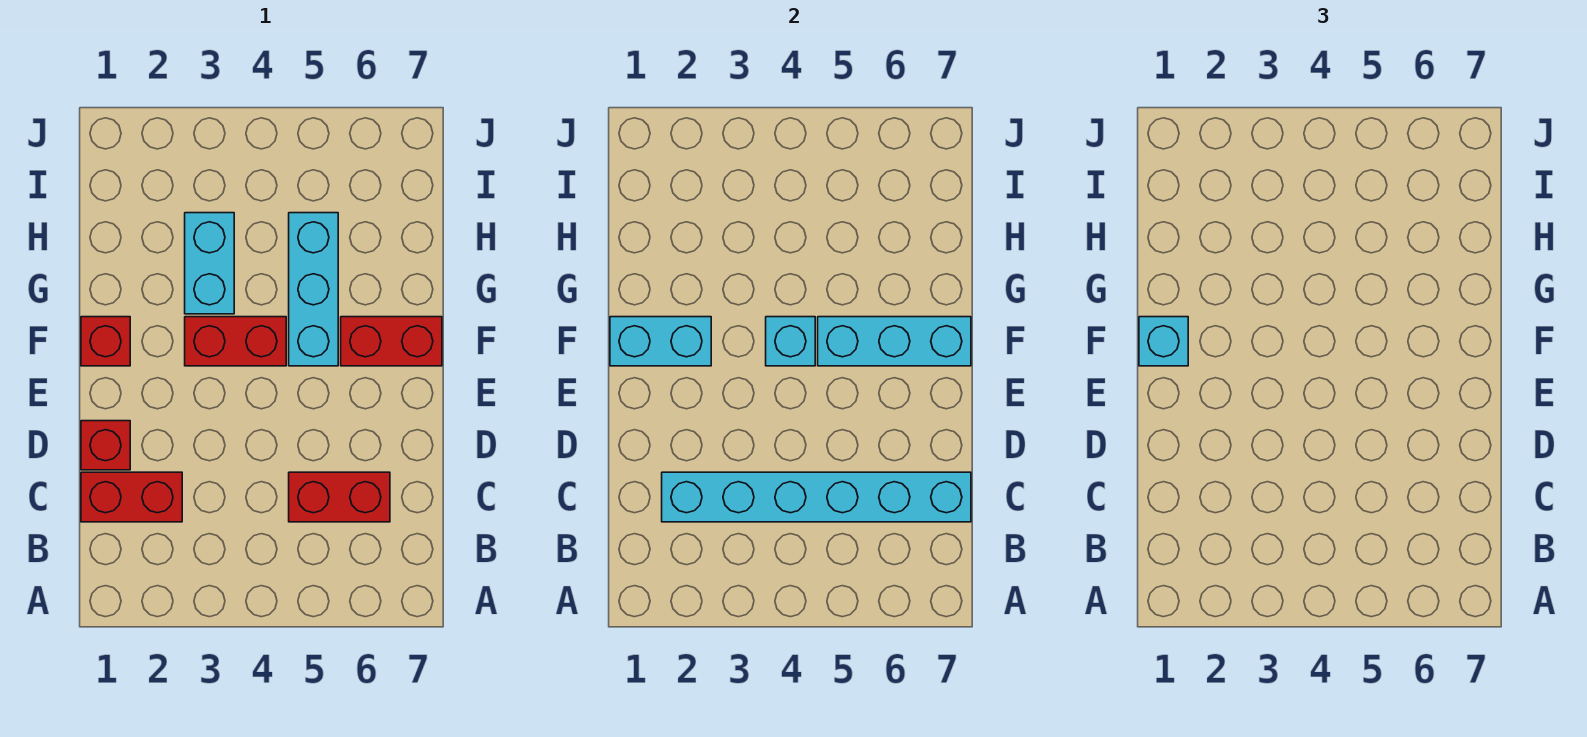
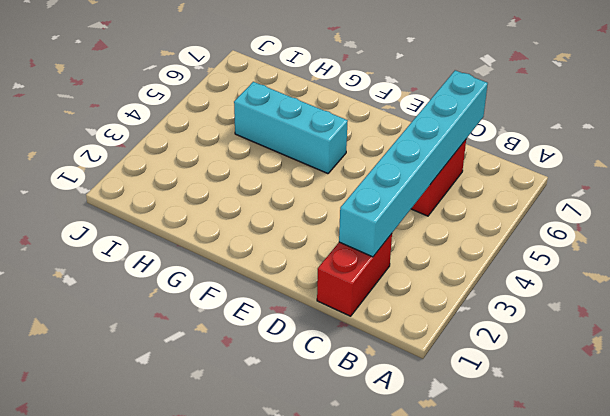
none -> red 1x1 brick [81,421,130,470]
none -> red 1x1 brick [81,317,130,366]
none -> red 1x2 brick [185,317,286,366]

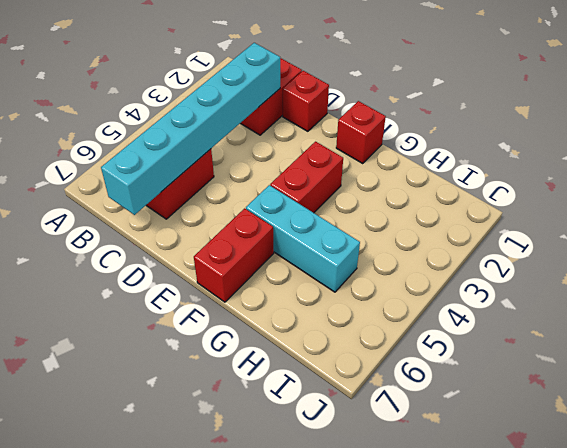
none -> cyan 1x2 brick [185,213,234,314]
none -> cyan 1x2 brick [610,317,711,366]
none -> cyan 1x1 brick [766,317,815,366]

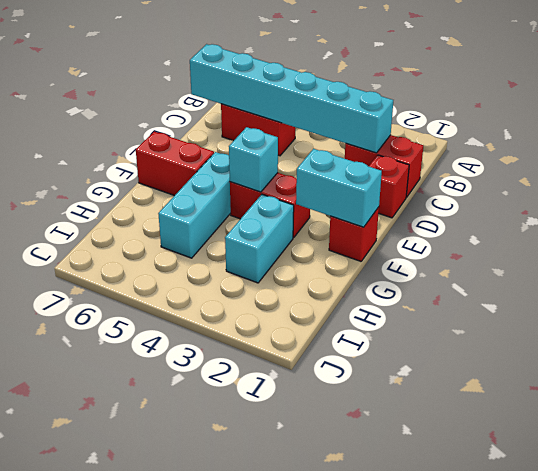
none -> cyan 1x3 brick [818,317,971,366]
none -> cyan 1x1 brick [1139,317,1188,366]

